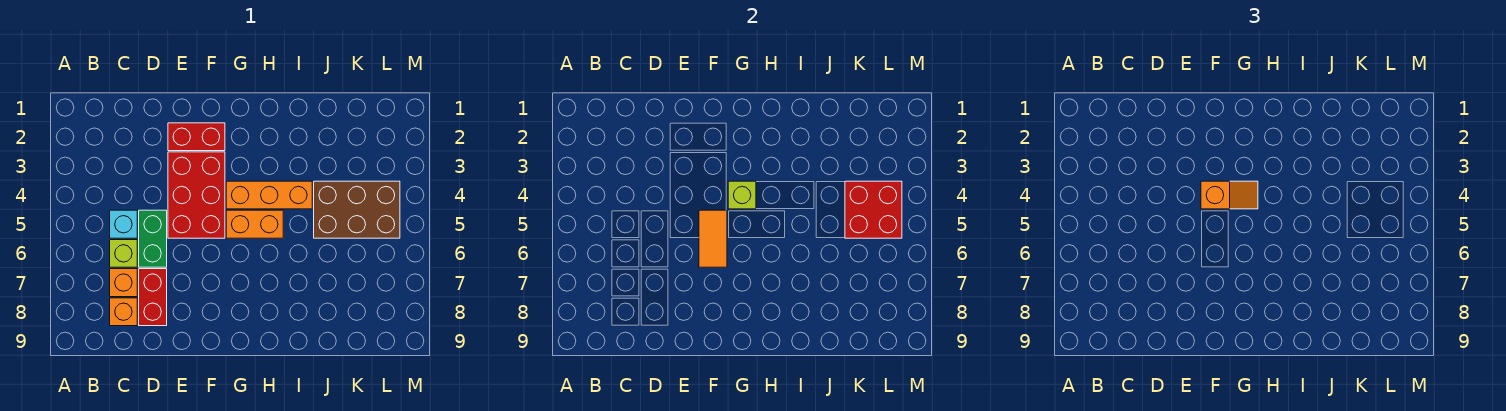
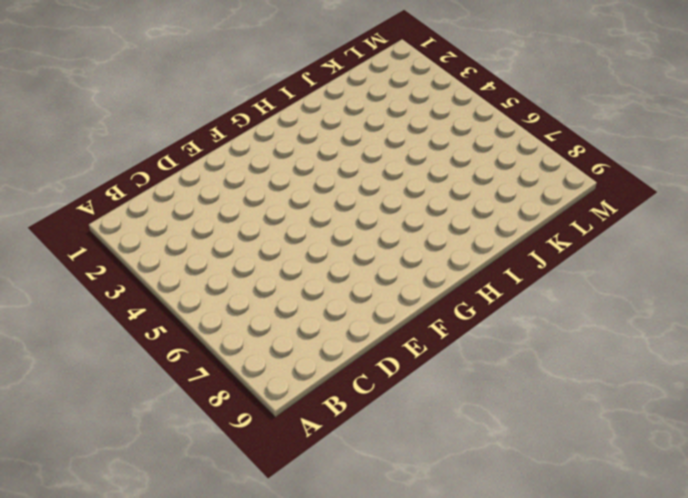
none -> cyan 1x1 brick [110,210,137,238]
none -> lime 1x1 brick [110,240,137,267]
none -> orange 1x1 brick [110,269,137,297]

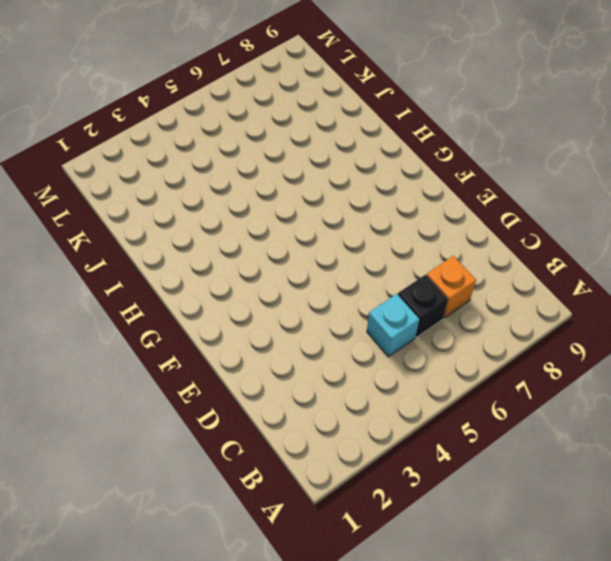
black 1x1 brick [398,275,448,337] -> lime 1x1 brick [110,240,137,267]
none -> orange 1x1 brick [110,298,137,326]
none -> green 1x2 brick [139,210,167,267]
none -> red 1x2 brick [139,269,167,326]

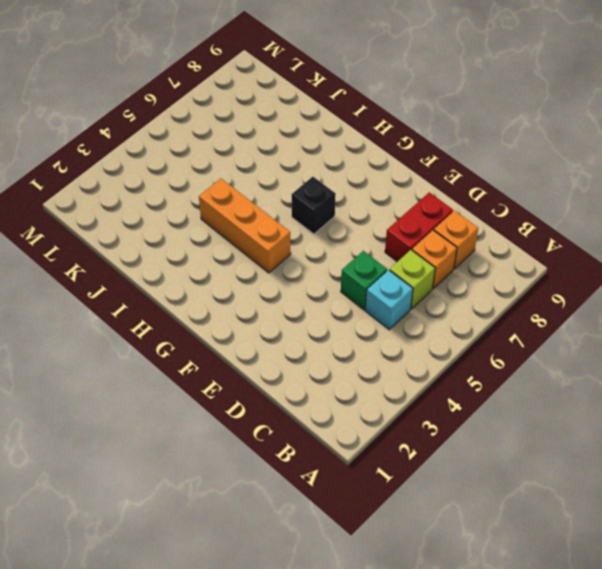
green 1x1 brick [341,251,387,310] -> green 1x2 brick [139,210,167,267]
black 1x1 brick [291,177,336,234] -> none
none -> red 1x2 brick [168,123,225,151]
none -> red 2x3 brick [168,152,225,238]
none -> orange 1x2 brick [226,210,283,238]

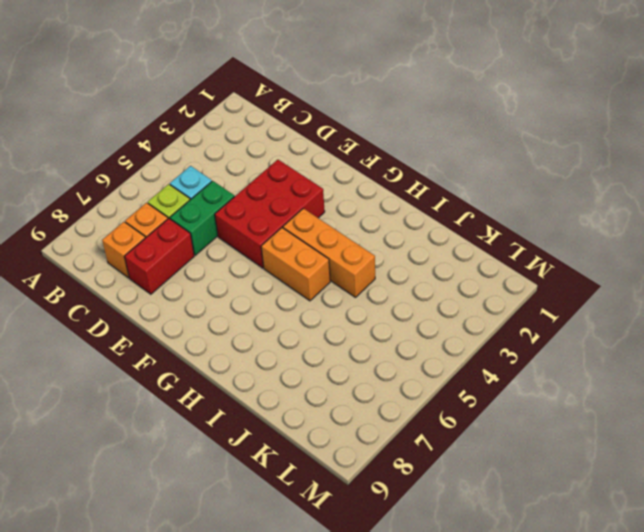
none -> red 1x2 brick [168,123,225,151]
none -> brown 2x3 brick [314,181,400,238]
none -> orange 1x2 tile [699,210,727,267]

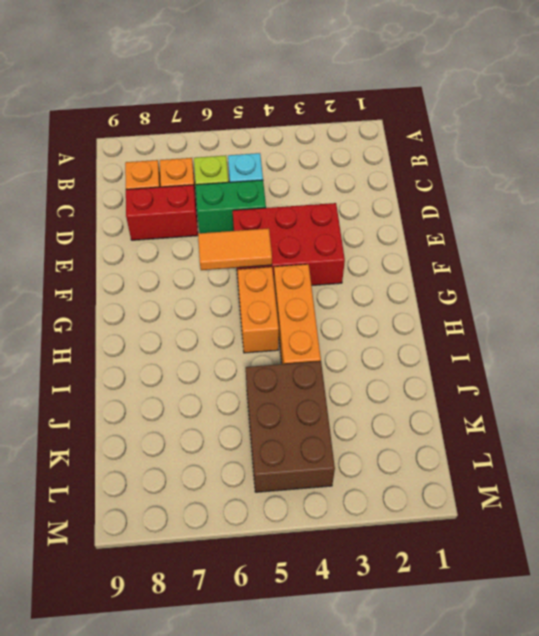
none -> red 1x2 brick [168,123,225,151]
none -> lime 1x1 brick [728,181,756,209]
none -> red 2x2 brick [845,181,902,238]

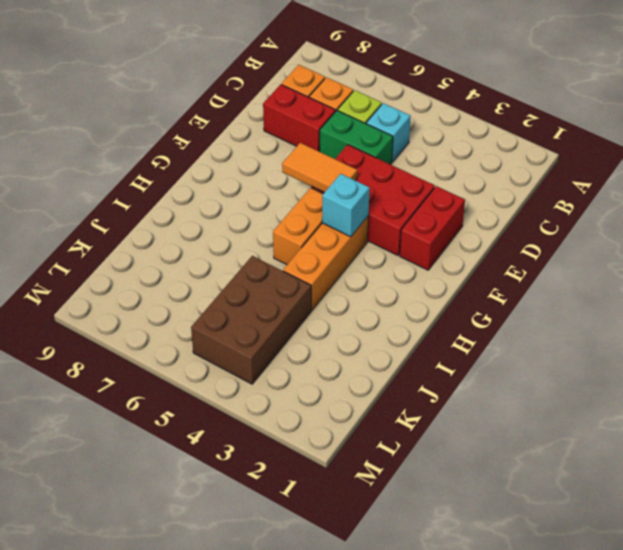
cyan 1x1 brick [322,174,370,237] -> lime 1x1 brick [728,181,756,209]
none -> red 2x2 brick [845,181,902,238]
none -> orange 1x2 slope [1201,181,1258,209]

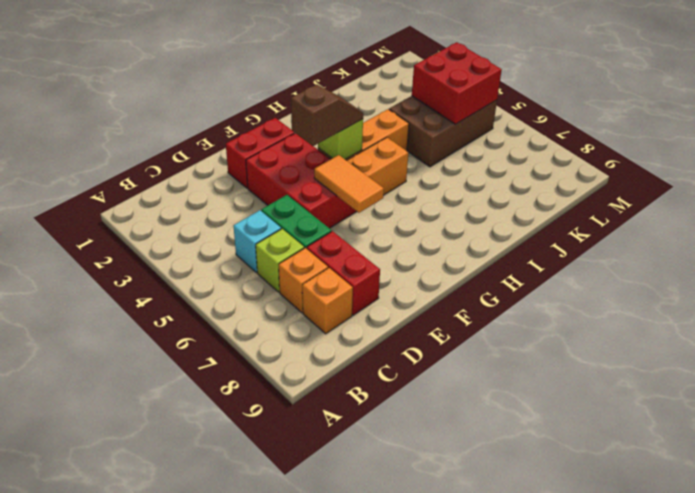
brown 1x2 slope [291,84,363,146] -> orange 1x2 slope [1201,181,1258,209]

